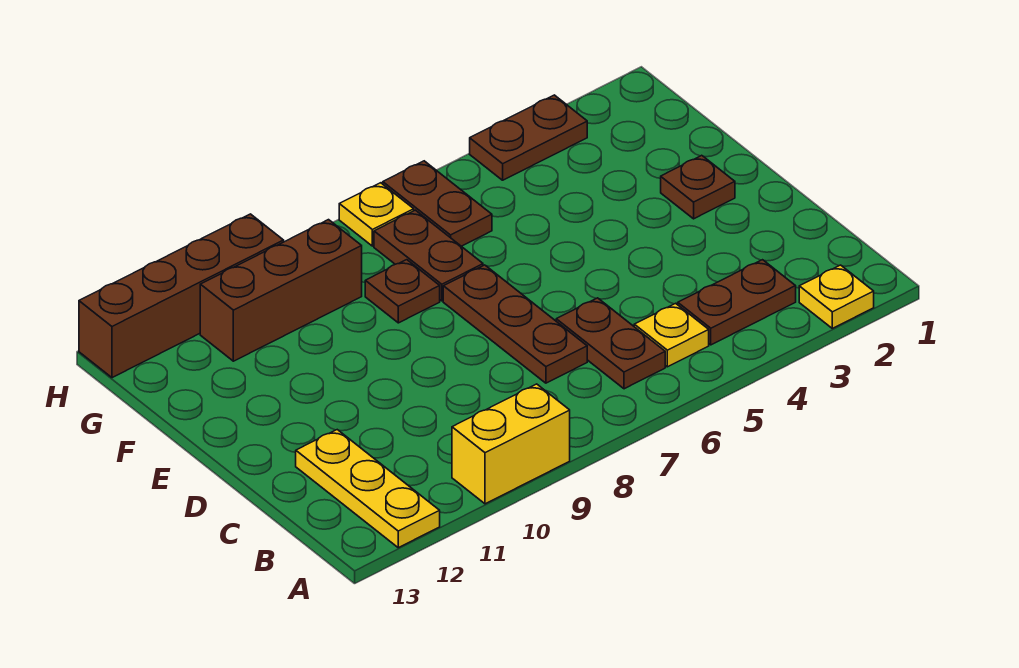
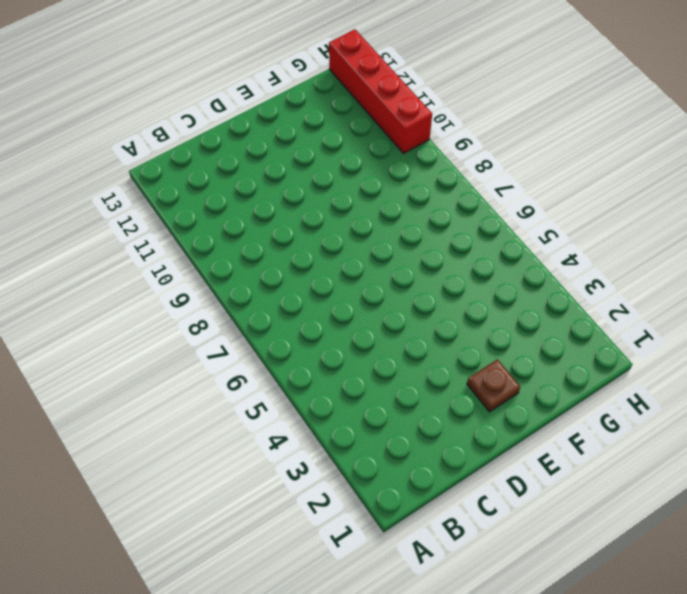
red 1x4 brick [329,29,432,153] -> brown 1x4 brick [79,214,284,378]
none -> yellow 1x1 plate [799,265,874,328]
none -> yellow 1x2 brick [452,384,570,504]
none -> yellow 1x3 plate [296,430,440,548]

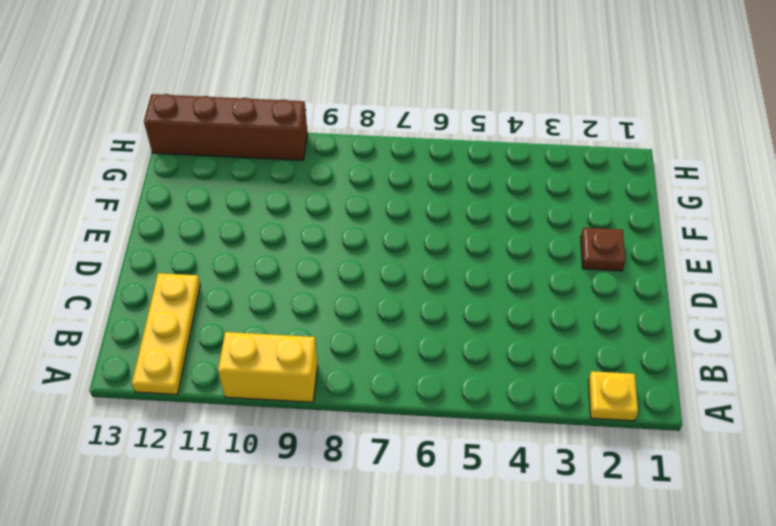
none -> brown 1x2 plate [677,260,796,345]
none -> yellow 1x1 plate [634,303,709,367]
none -> brown 1x2 plate [556,298,665,389]

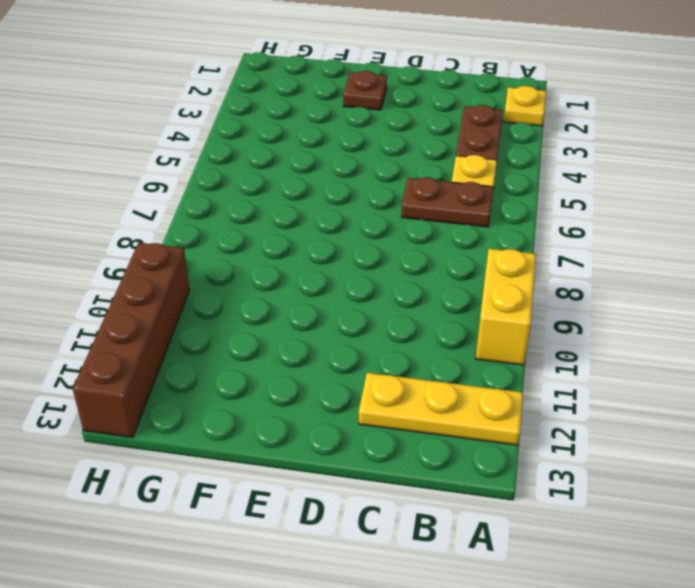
none -> brown 1x3 plate [443,265,587,383]
none -> brown 1x2 plate [374,210,483,301]
none -> brown 1x1 plate [365,260,440,323]

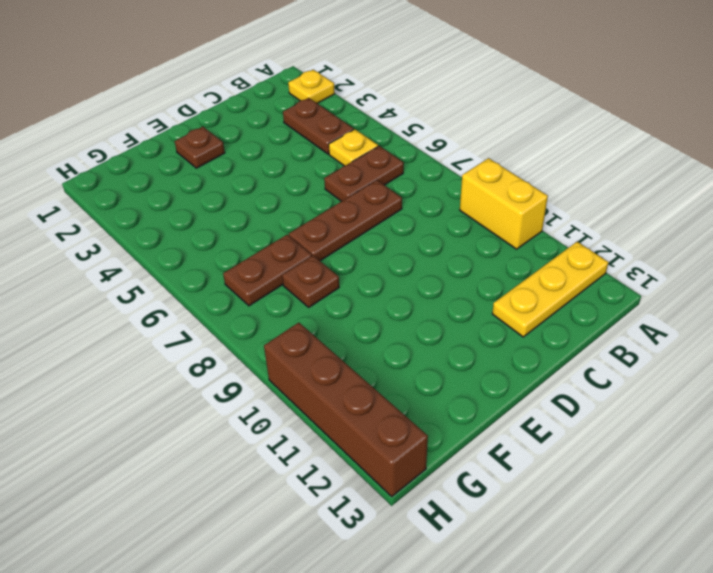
none -> brown 1x2 plate [383,161,492,246]
none -> brown 1x3 brick [200,220,362,361]
none -> brown 1x2 plate [470,95,587,180]

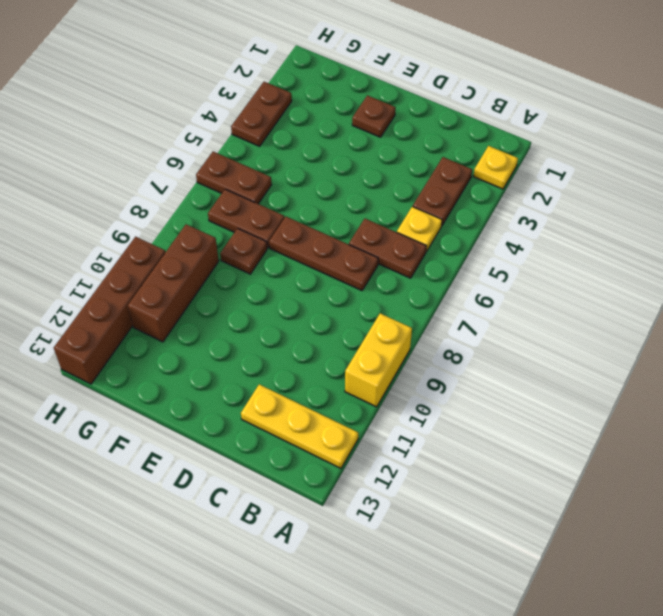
none -> yellow 1x1 plate [339,183,414,246]

